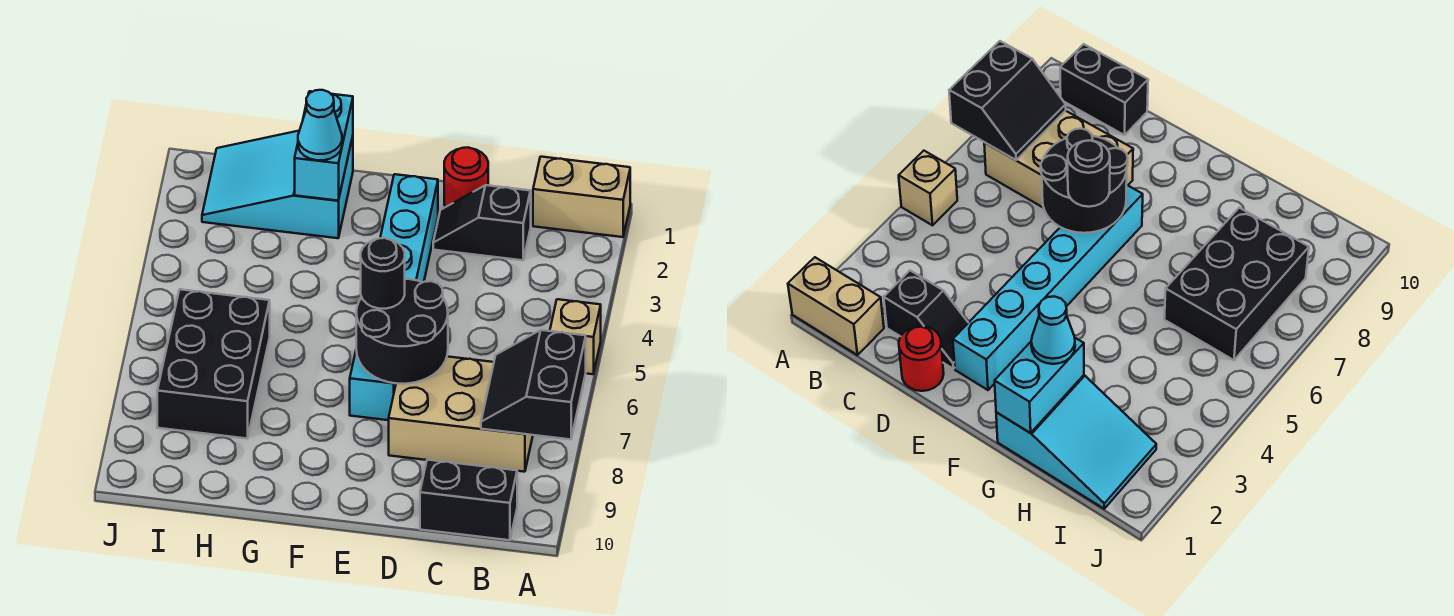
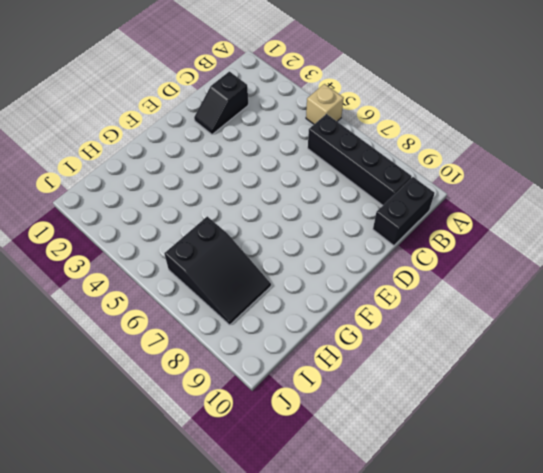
black 1x4 brick [308,114,412,205] -> tan 2x3 brick [389,357,533,472]
black 2x3 slope [164,216,271,325] -> black 2x3 brick [157,289,270,439]
none -> tan 1x2 brick [533,157,630,237]
none -> red 1x1 round brick [444,147,488,207]
none -> cyan 1x6 brick [350,174,438,420]

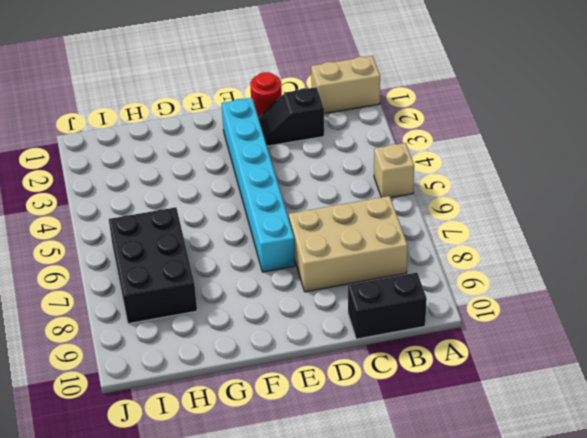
none -> cyan 2x3 slope [202,131,353,238]
none -> black 2x2 slope [481,330,586,440]
none -> black 2x2 round brick [356,279,448,384]

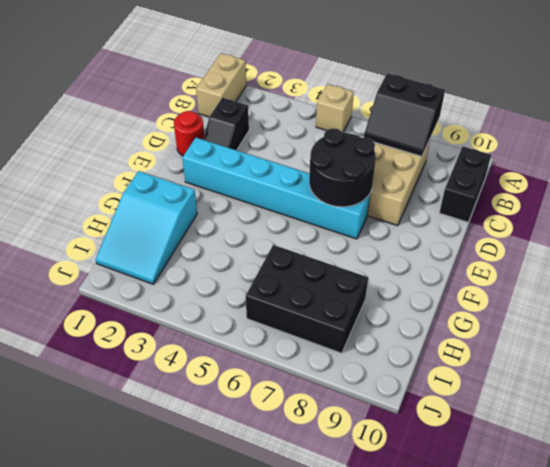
none -> cyan 1x2 brick [295,91,353,201]
none -> black 1x1 round brick [361,238,405,309]
none -> cyan 1x1 cone [298,90,342,160]

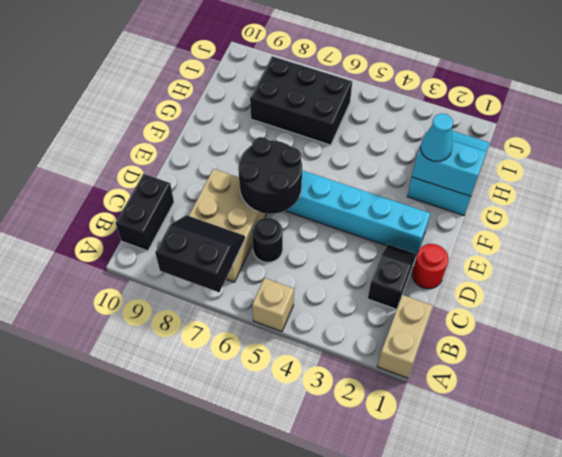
black 1x1 round brick [252,218,283,262] -> black 1x1 round brick moved to [361,238,405,309]

